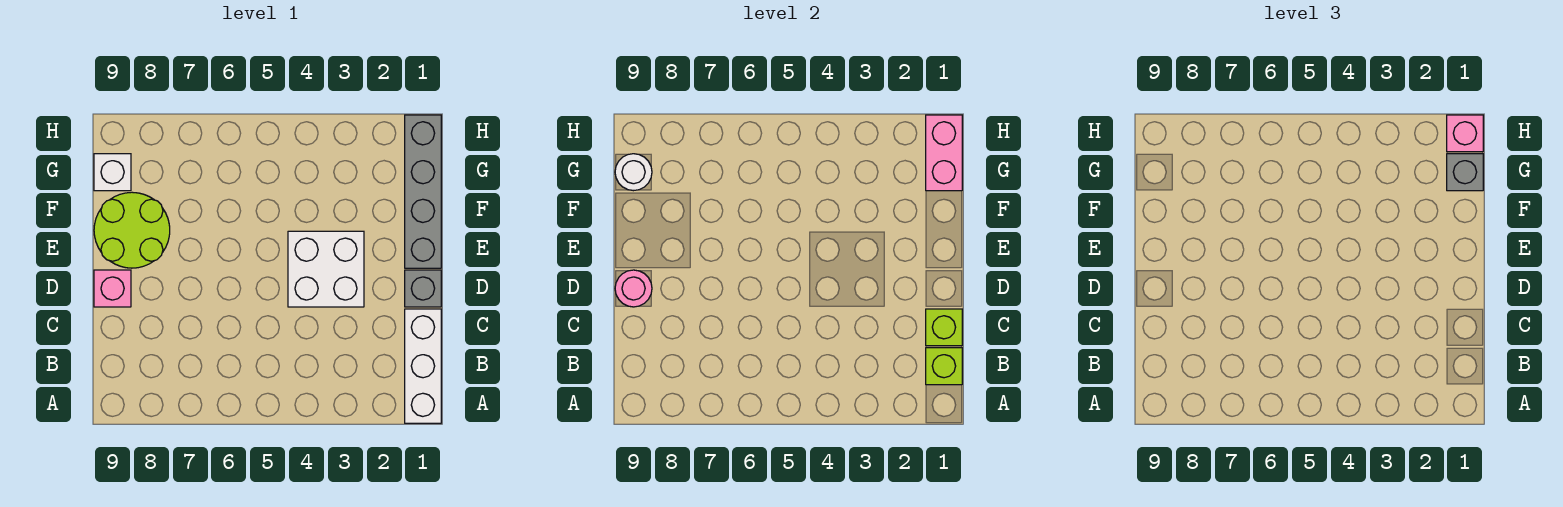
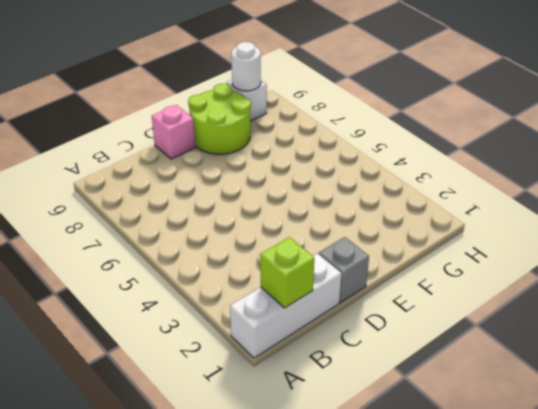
none -> white 2x2 brick [288,231,364,307]
none -> grey 1x4 brick [405,115,441,268]
none -> lime 1x1 brick [926,309,962,346]

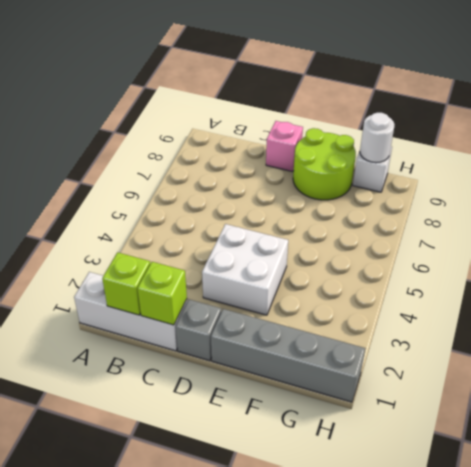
none -> pink 1x1 round brick [615,270,652,307]
none -> pink 1x2 brick [926,115,962,191]
none -> grey 1x1 brick [1447,154,1483,191]

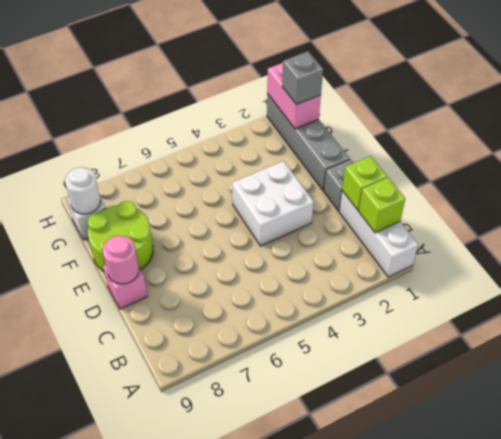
none -> pink 1x1 brick [1447,115,1483,152]

